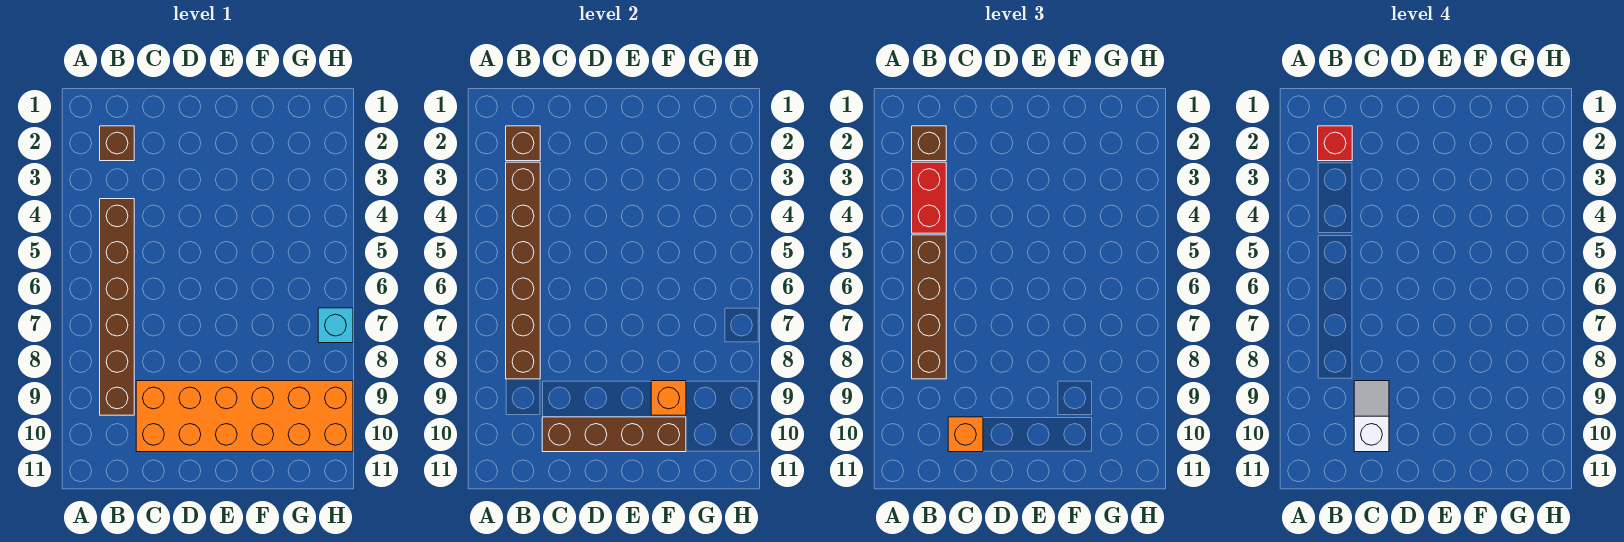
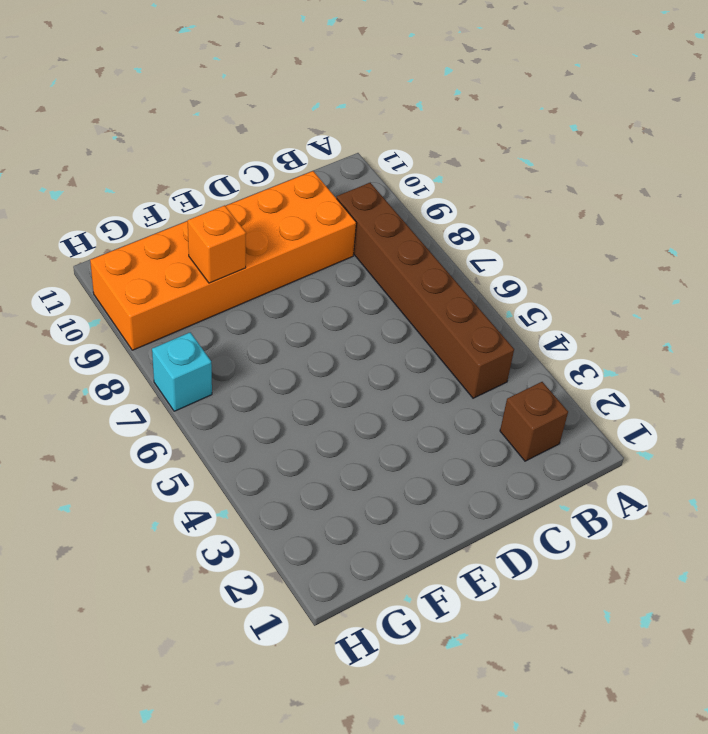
none -> brown 1x1 brick [506,126,540,161]
none -> brown 1x6 brick [506,162,540,379]
none -> brown 1x4 brick [542,417,686,452]

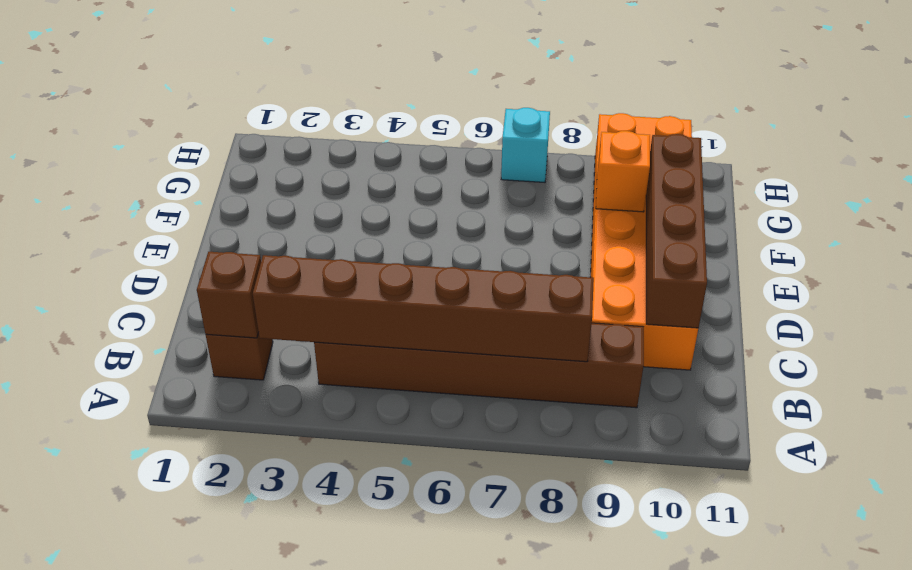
none -> brown 1x1 brick [912,126,946,161]
none -> red 1x2 brick [912,162,946,233]
none -> brown 1x4 brick [912,235,946,379]

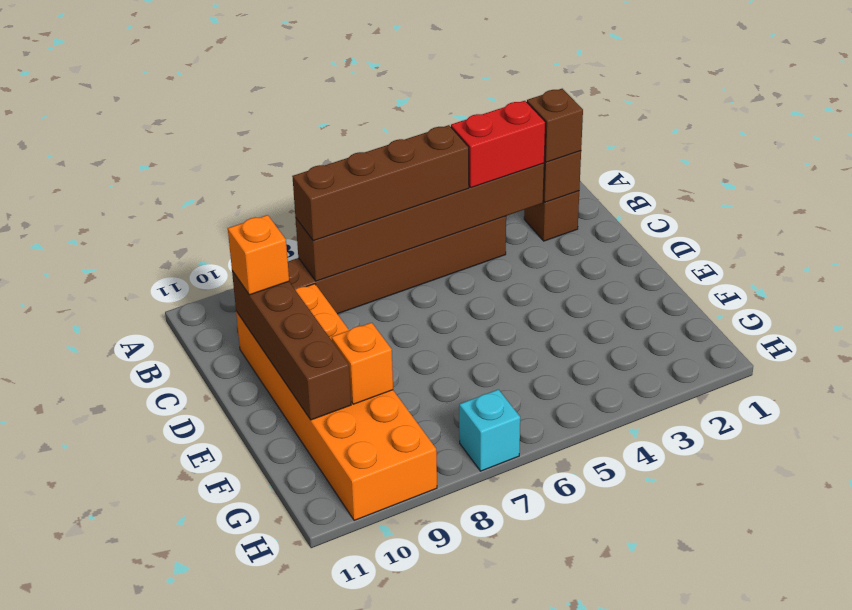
none -> red 1x1 brick [1318,126,1352,161]
none -> white 1x2 slope [1354,381,1389,452]

